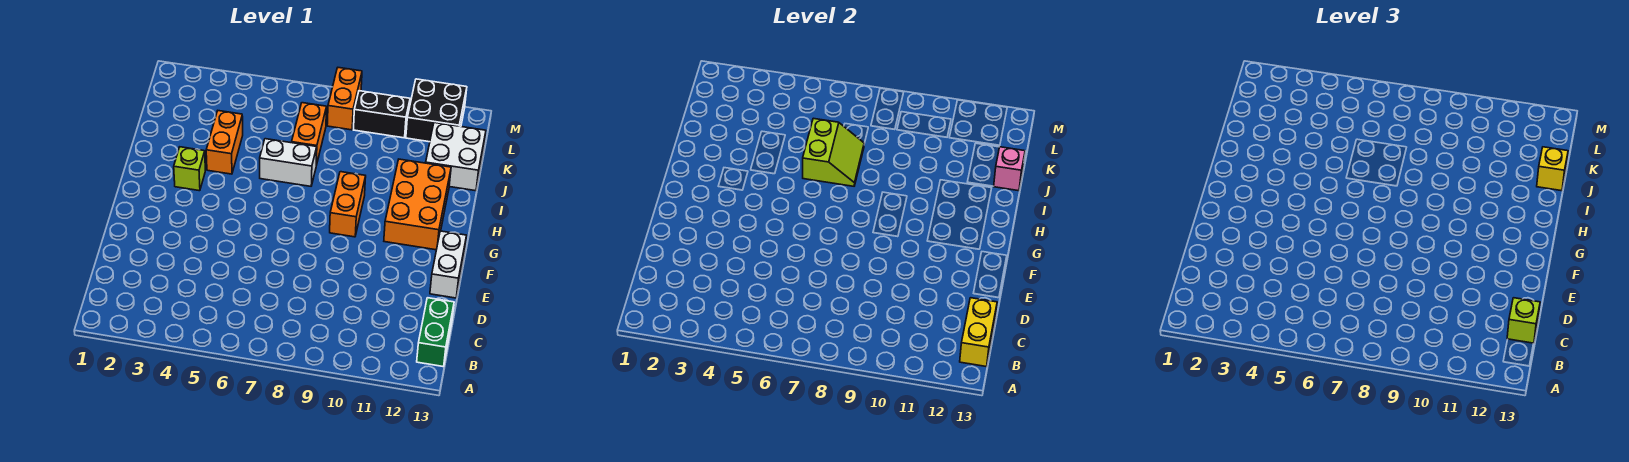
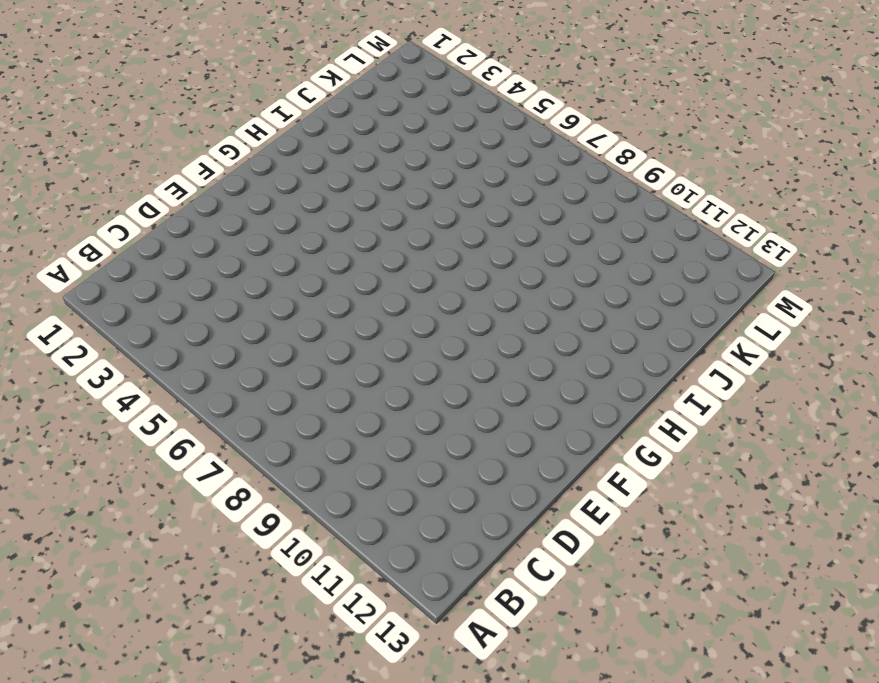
none -> green 1x2 brick [417,298,454,366]
none -> white 1x2 brick [430,231,467,298]
none -> orange 1x2 brick [330,172,366,237]

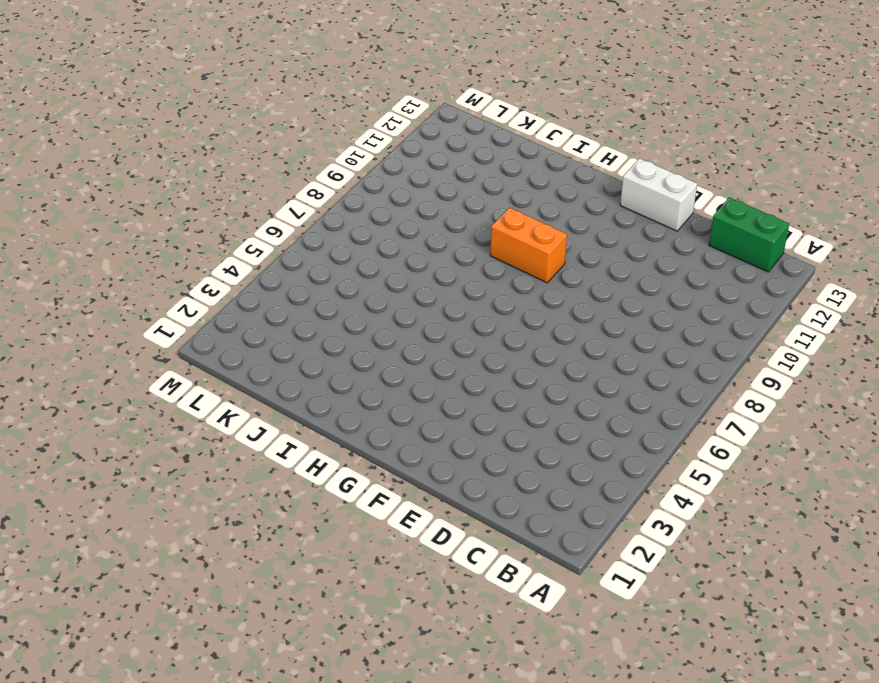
none -> orange 2x3 brick [384,159,451,250]
none -> lime 1x1 brick [174,147,205,191]
none -> orange 1x2 brick [206,111,243,174]

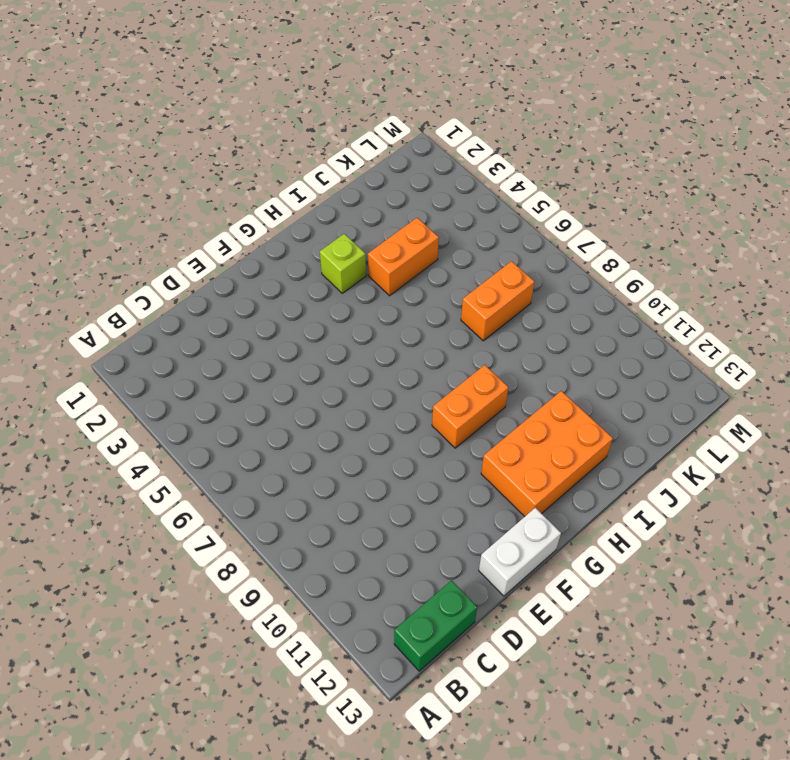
none -> white 1x2 brick [260,139,317,186]
none -> white 2x2 brick [426,123,486,191]
none -> orange 1x2 brick [327,68,362,130]

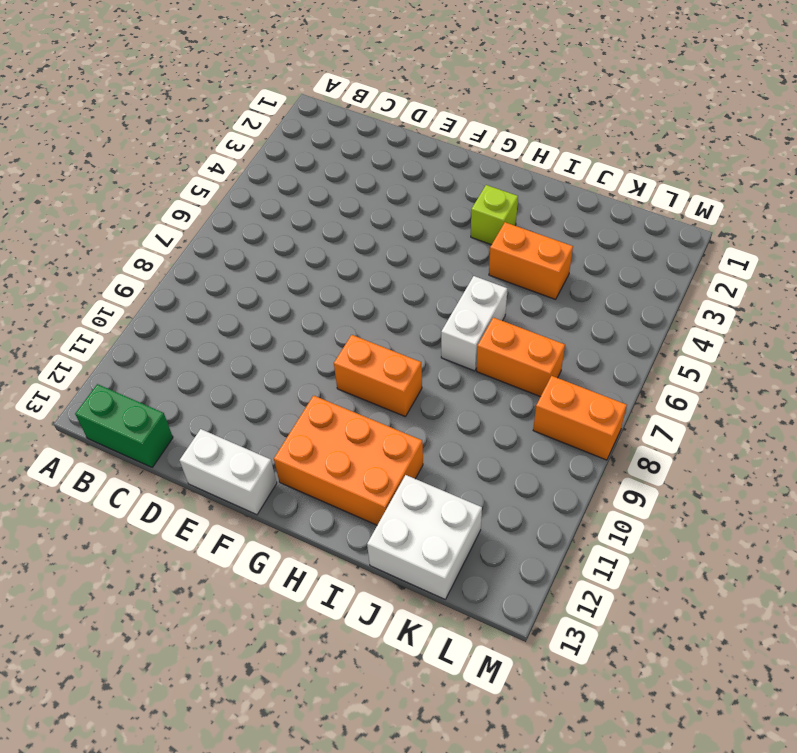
none -> black 1x2 brick [354,91,410,138]
none -> black 2x2 brick [406,79,467,142]
none -> yellow 1x2 brick [960,298,997,366]

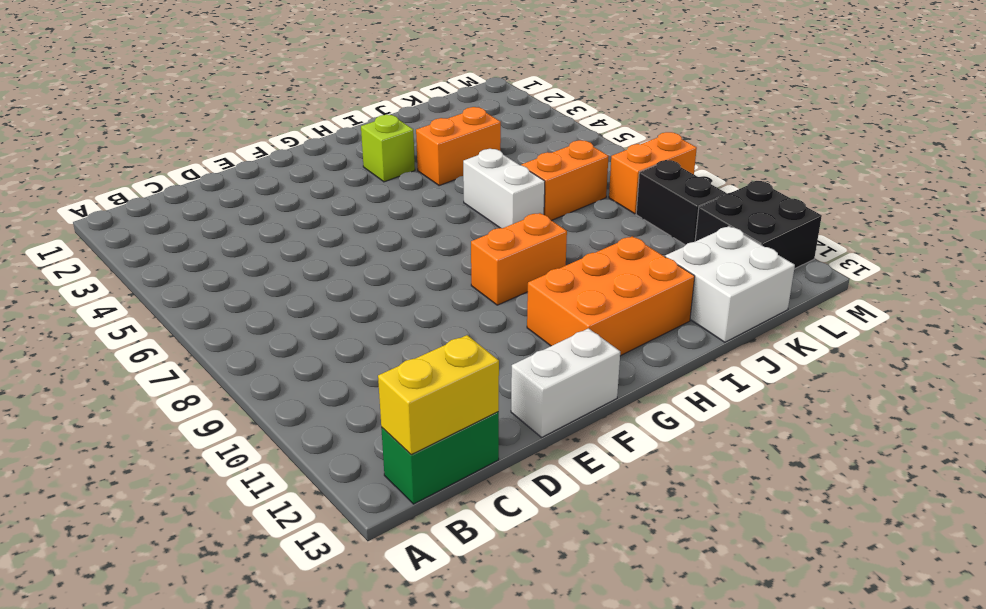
none -> lime 2x2 slope [803,118,864,186]
none -> pink 1x1 brick [994,147,1025,191]
none -> lime 1x1 brick [1507,298,1540,343]

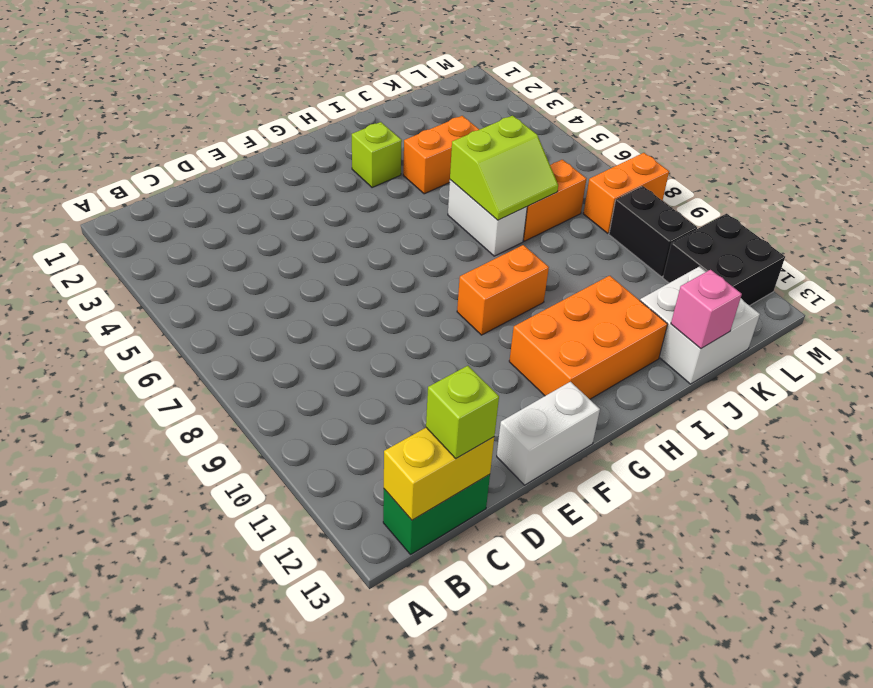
none -> yellow 1x1 brick [1537,147,1568,191]

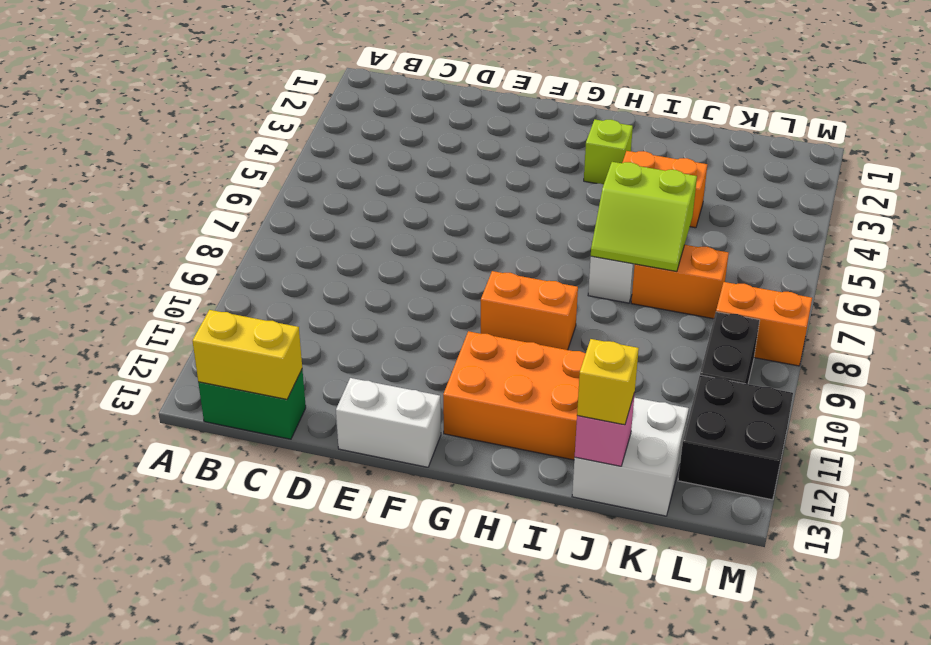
none -> lime 1x1 brick [1507,298,1540,343]

